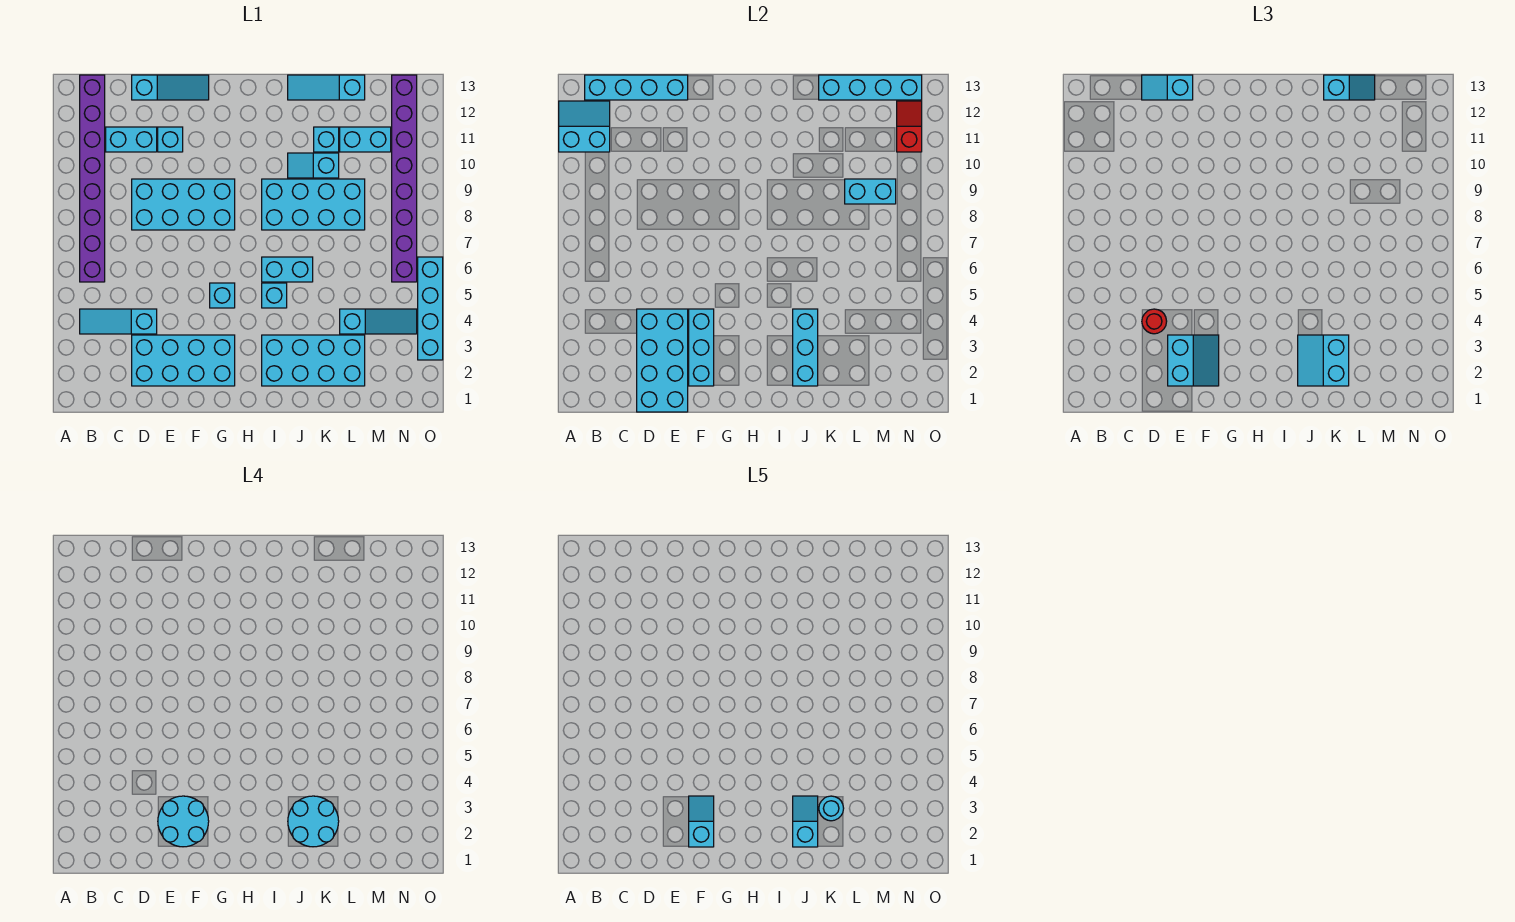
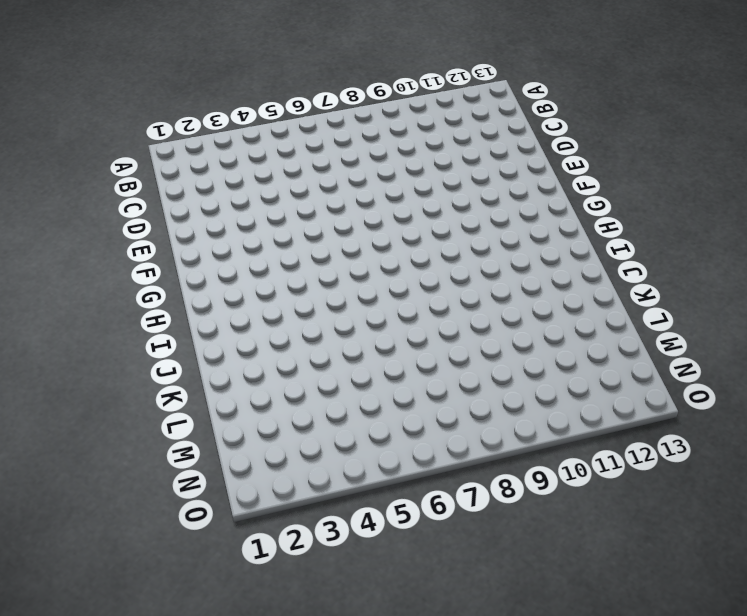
none -> cyan 1x3 slope [80,309,157,334]
none -> purple 1x8 brick [80,75,105,282]
none -> cyan 1x2 brick [106,127,157,152]
none -> cyan 2x4 brick [132,335,235,386]

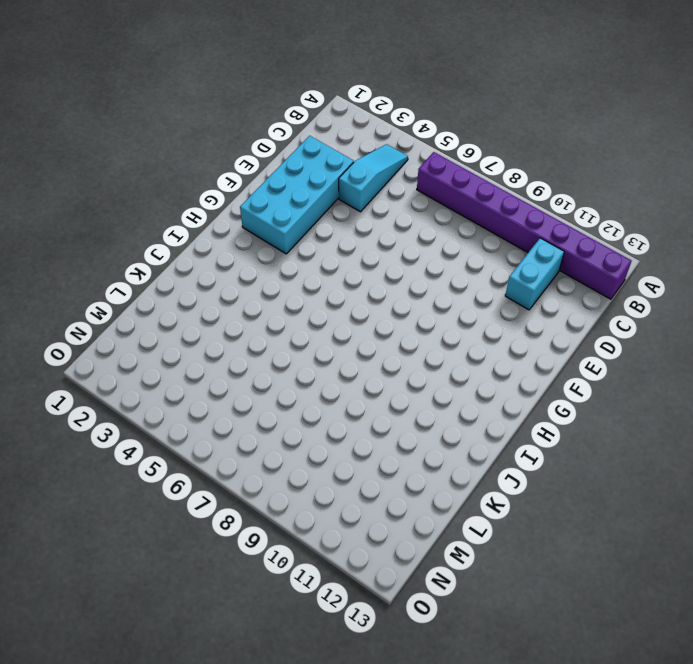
none -> cyan 2x4 brick [132,179,235,230]
none -> cyan 1x3 slope [132,75,209,100]
none -> cyan 1x1 brick [158,127,183,152]
none -> cyan 1x1 brick [210,283,235,308]

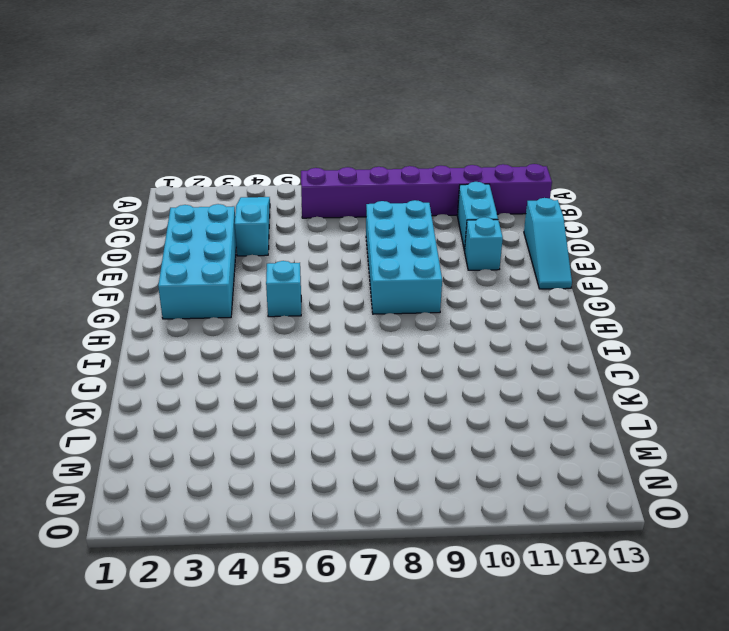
none -> cyan 2x4 brick [262,335,365,386]
none -> cyan 1x1 brick [262,283,287,308]
none -> cyan 1x2 brick [262,257,313,282]
none -> cyan 2x4 brick [262,179,365,230]

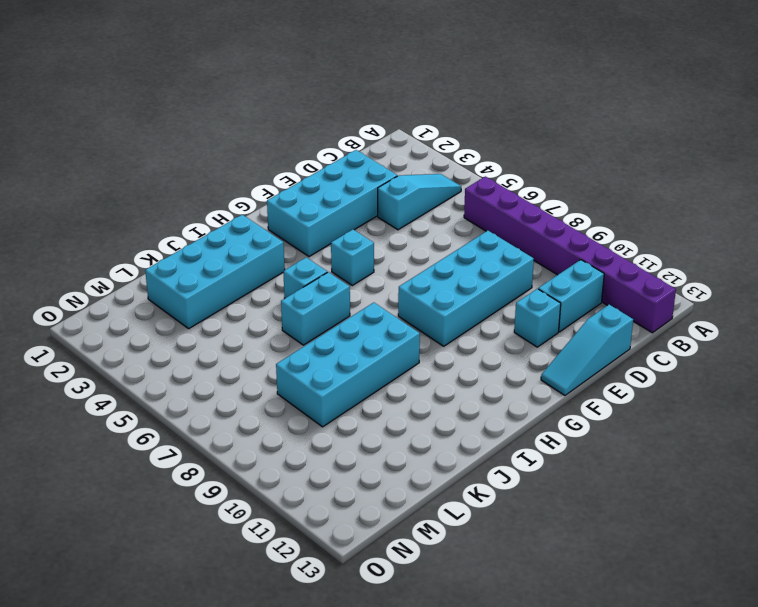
none -> cyan 1x2 slope [288,153,339,178]
none -> cyan 1x3 slope [288,75,365,100]
none -> cyan 1x1 brick [314,127,339,152]
none -> cyan 1x3 slope [340,309,417,334]

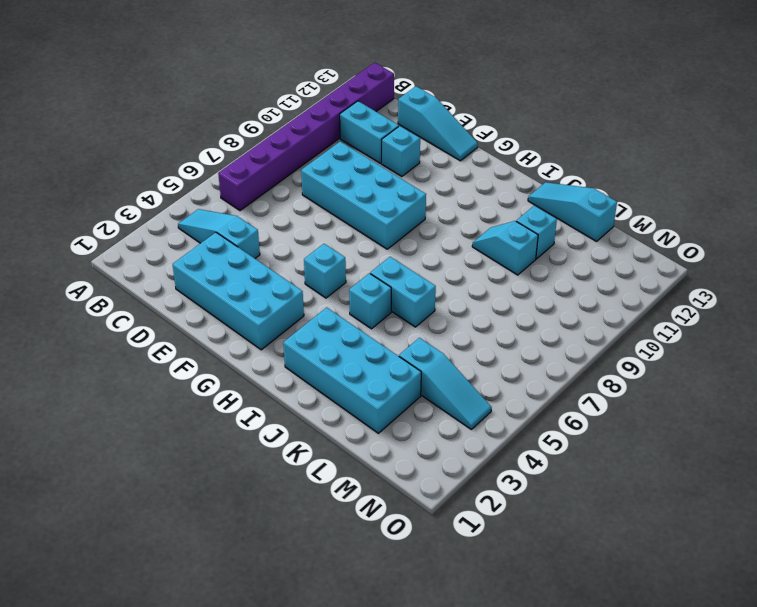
none -> cyan 2x4 brick [262,179,365,230]
none -> cyan 1x2 brick [340,127,391,152]
none -> purple 1x8 brick [392,75,417,282]
none -> cyan 1x4 brick [418,257,443,360]

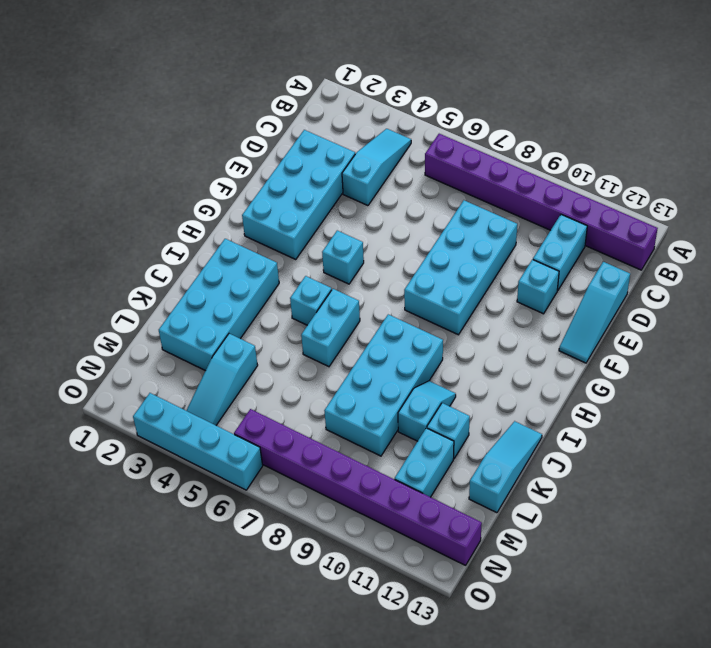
none -> cyan 2x2 slope [559,101,610,152]
none -> cyan 1x4 brick [585,75,688,100]
none -> cyan 2x4 brick [637,309,688,412]
none -> cyan 1x3 brick [689,309,714,386]

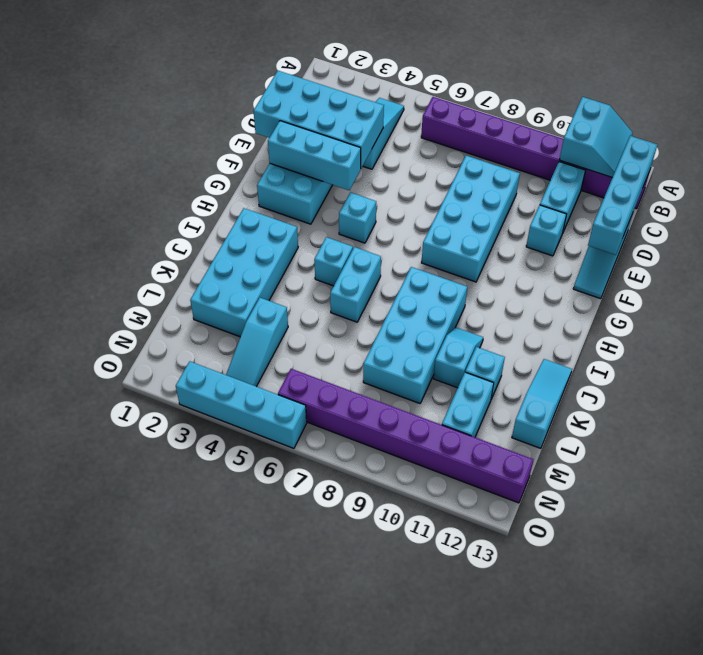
none -> cyan 1x3 brick [793,309,818,386]
none -> cyan 1x4 brick [819,75,922,100]
none -> cyan 1x2 brick [845,179,896,204]
none -> red 1x2 slope [897,101,922,152]

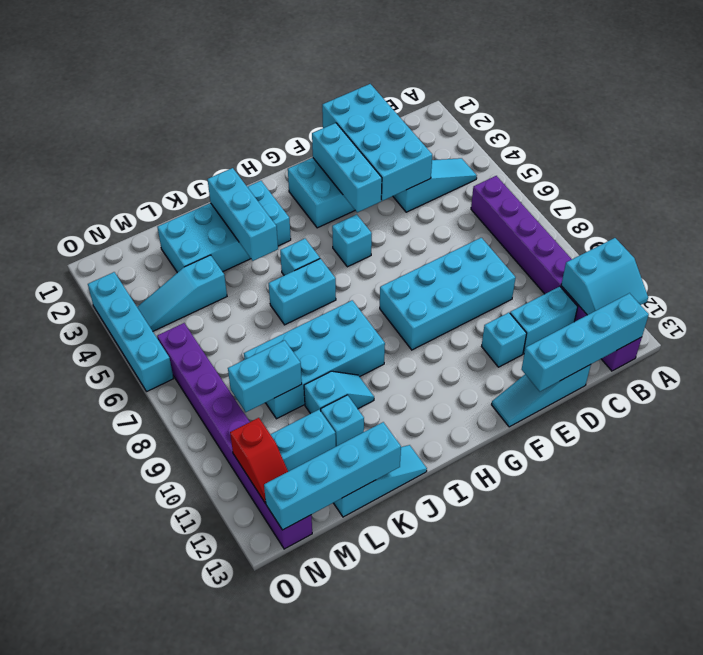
none -> red 1x1 round brick [1142,309,1167,334]
none -> cyan 1x2 slope [1142,75,1193,100]
none -> cyan 2x2 slope [1168,335,1219,386]
none -> cyan 2x2 slope [1298,335,1349,386]

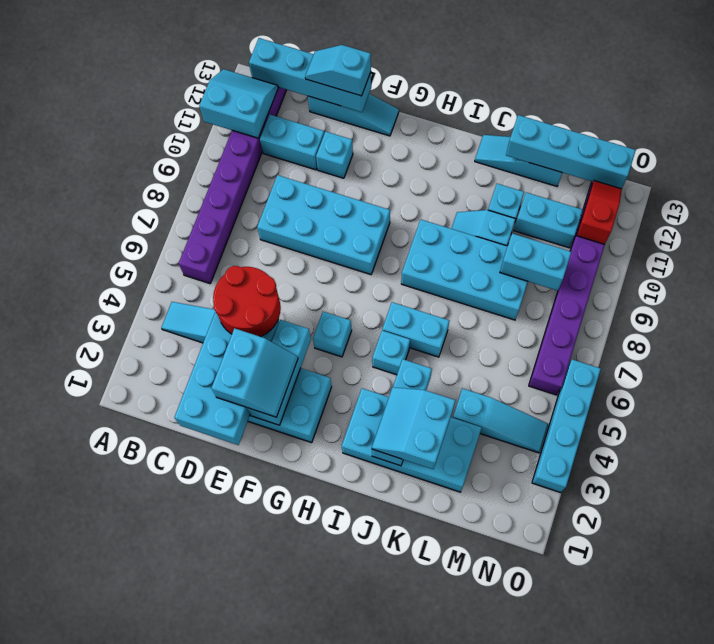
red 2x2 round brick [213,266,281,337] -> red 1x1 round brick [1142,309,1167,334]
none -> cyan 1x2 slope [1324,75,1375,100]
none -> cyan 2x2 round brick [158,796,209,847]
none -> cyan 2x2 round brick [288,796,339,847]
none -> cyan 1x2 slope [689,796,714,847]

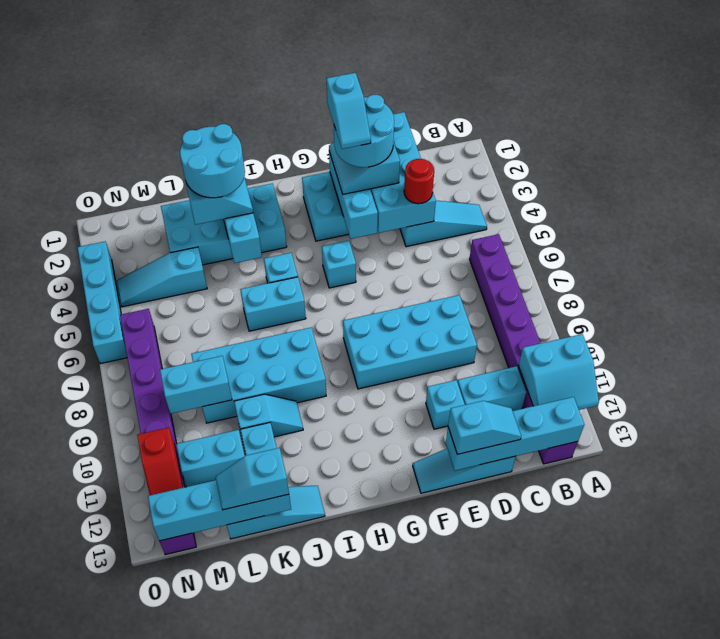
none -> cyan 1x2 slope [793,796,818,847]
none -> cyan 1x1 round brick [819,796,844,821]

